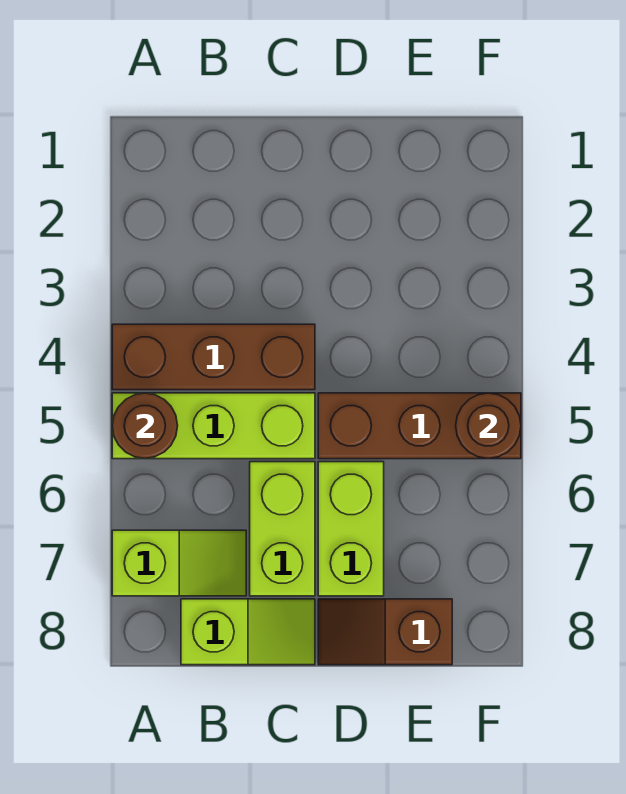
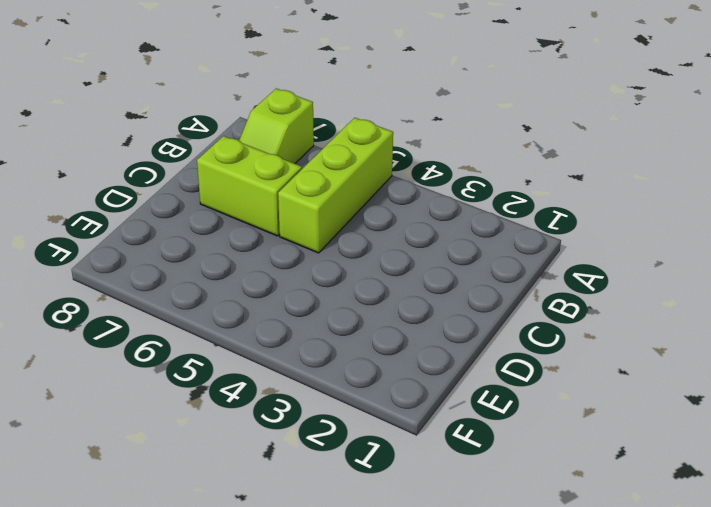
none -> brown 1x3 brick [112,324,315,390]
none -> lime 1x2 slope [181,599,315,665]

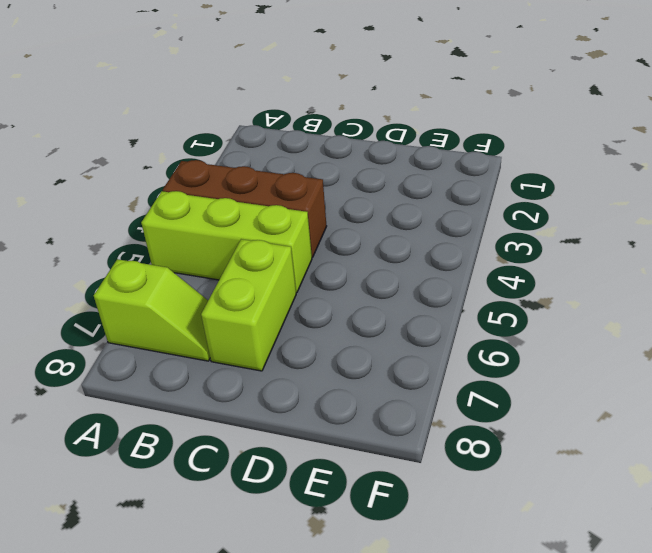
none -> lime 1x2 slope [181,599,315,665]
none -> brown 1x3 brick [318,393,521,459]

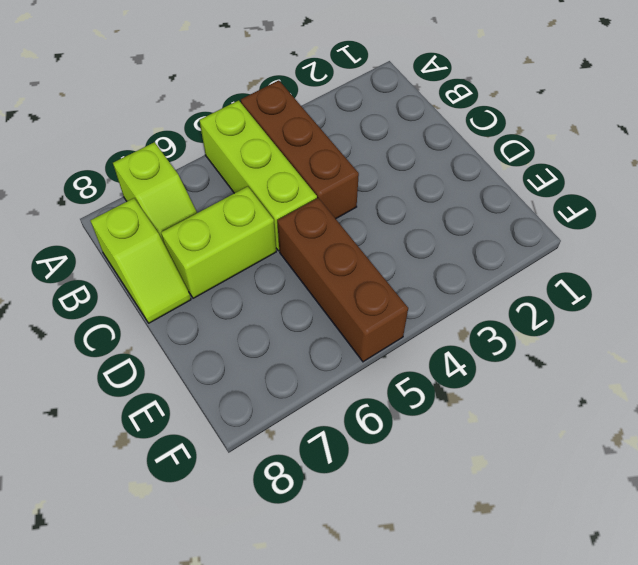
none -> lime 1x2 brick [318,462,384,596]
none -> brown 1x2 slope [318,599,452,665]

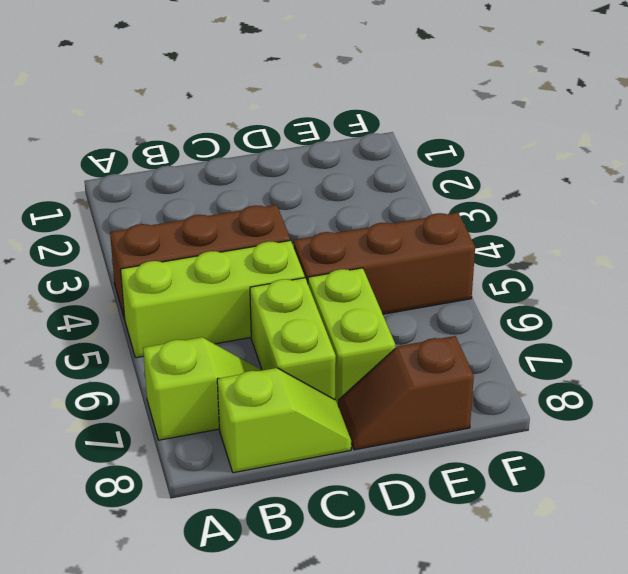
none -> brown 1x1 round brick [112,393,178,458]
none -> brown 1x1 round brick [456,393,521,458]

